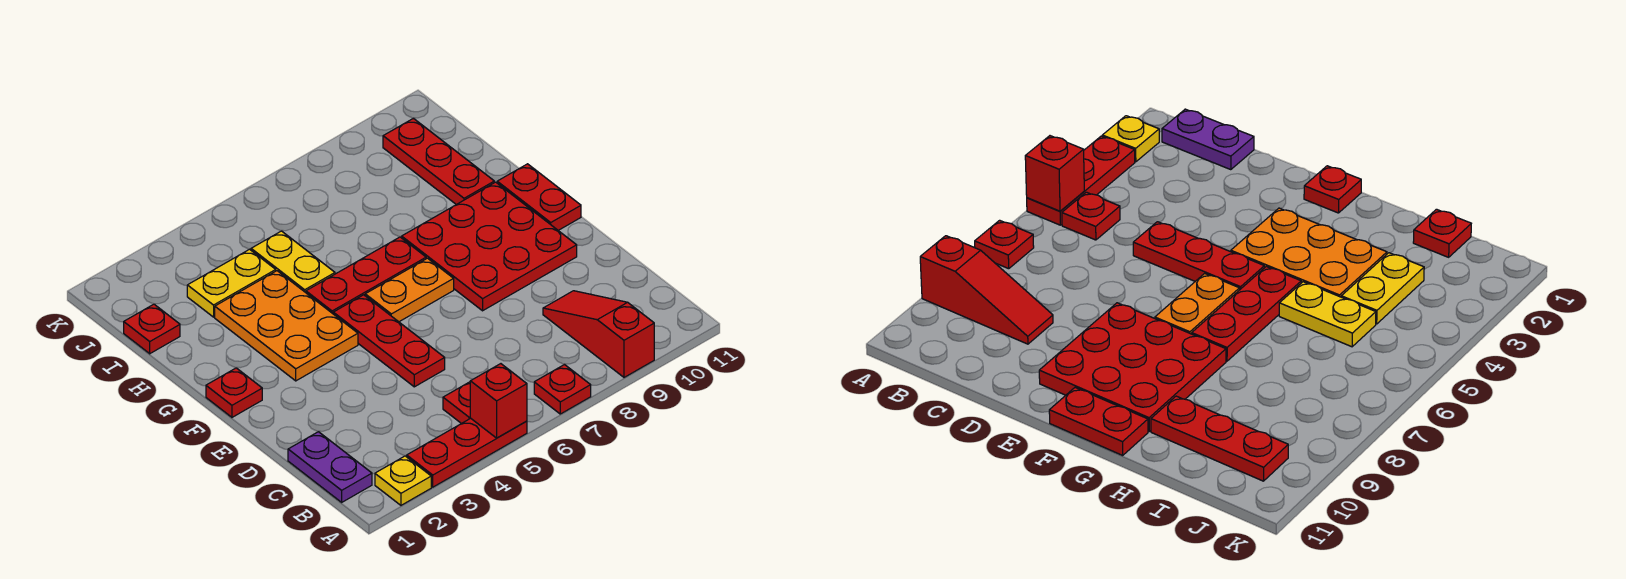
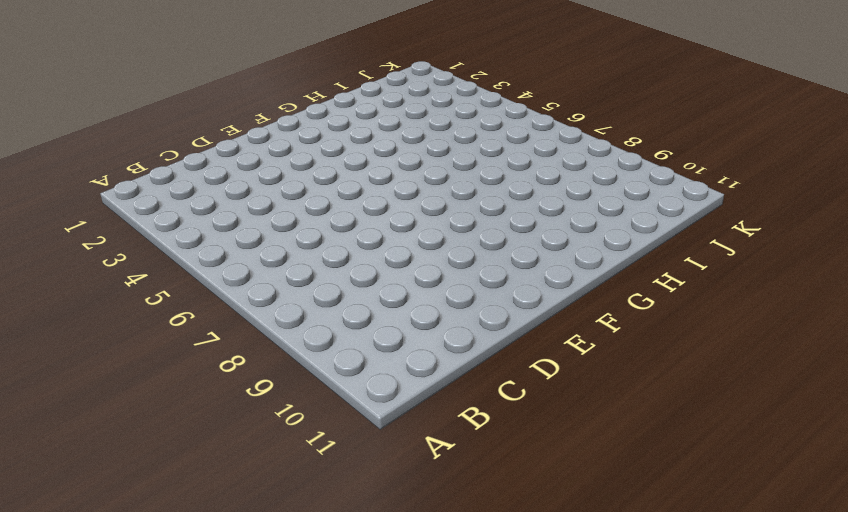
none -> yellow 1x1 plate [375,456,431,505]
none -> red 1x3 plate [407,418,527,487]
none -> red 1x1 plate [534,365,591,414]

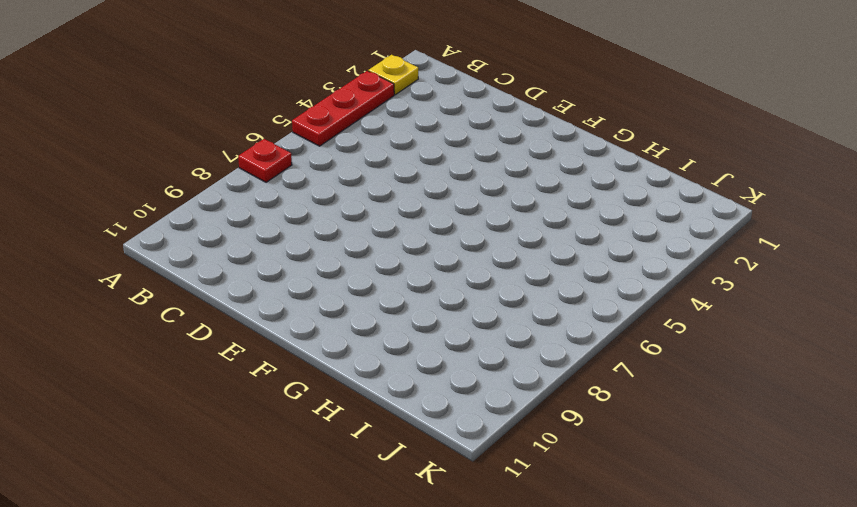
none -> red 1x3 slope [543,291,654,377]
none -> purple 1x2 plate [288,432,372,502]
none -> red 1x1 plate [443,382,470,424]

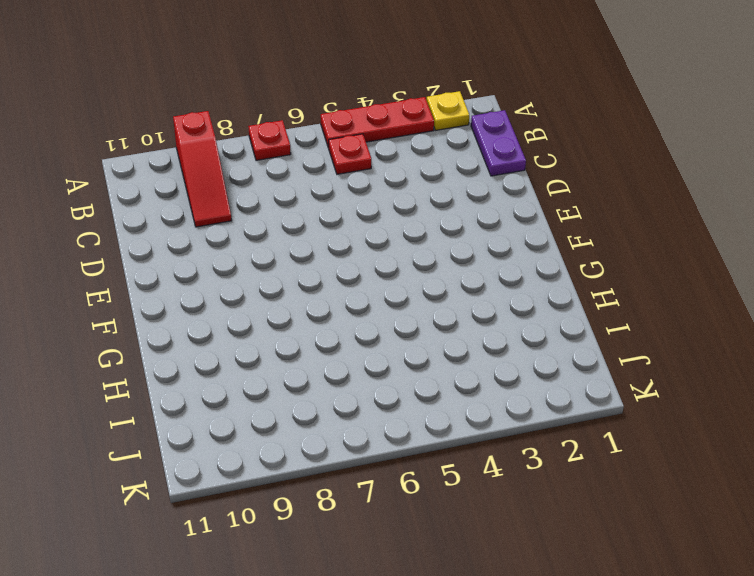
none -> red 1x3 plate [333,295,445,387]
none -> red 3x3 plate [402,182,577,311]
none -> red 1x1 plate [206,368,262,417]

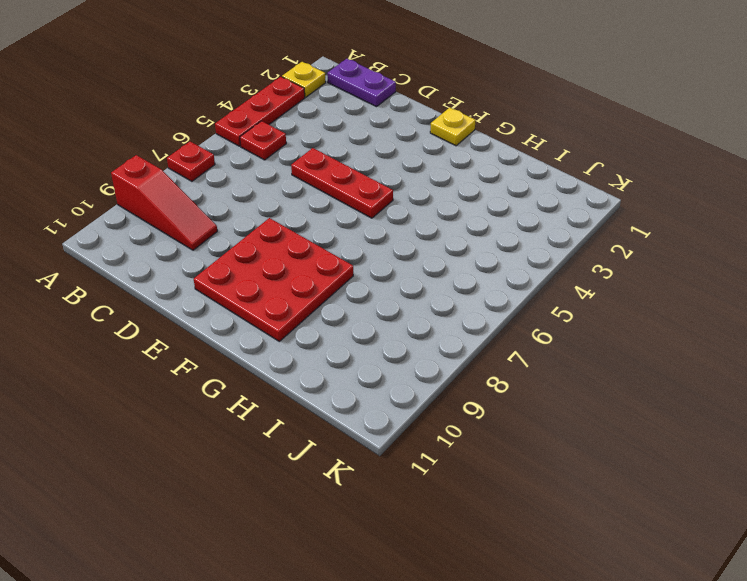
yellow 1x1 plate [430,108,476,146] -> red 1x1 plate [206,368,262,417]
none -> orange 2x3 plate [215,271,358,381]
none -> orange 1x2 plate [365,258,454,322]
none -> red 1x2 plate [497,164,581,231]

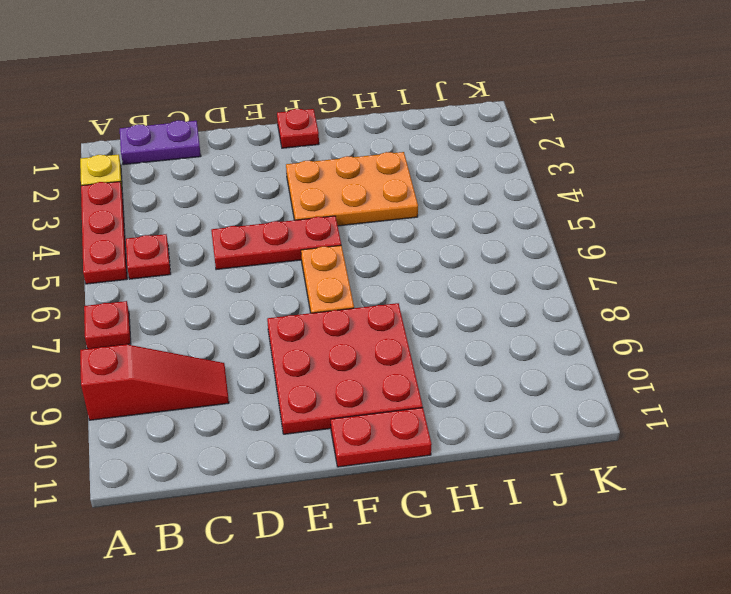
none -> red 1x3 plate [306,237,426,314]
none -> yellow 1x2 plate [251,231,335,293]
none -> red 1x3 plate [383,118,494,205]

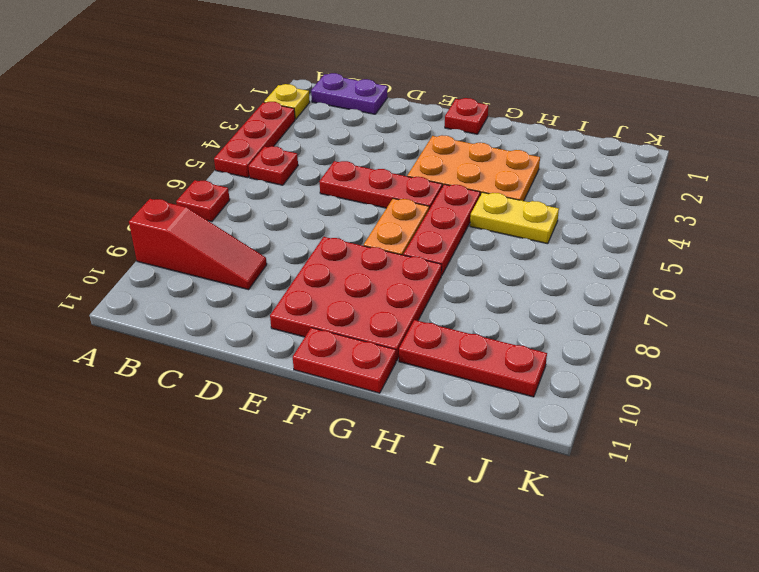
none -> red 1x1 plate [124,304,180,354]
none -> yellow 1x2 plate [187,249,276,317]
none -> red 1x1 brick [470,364,527,438]

